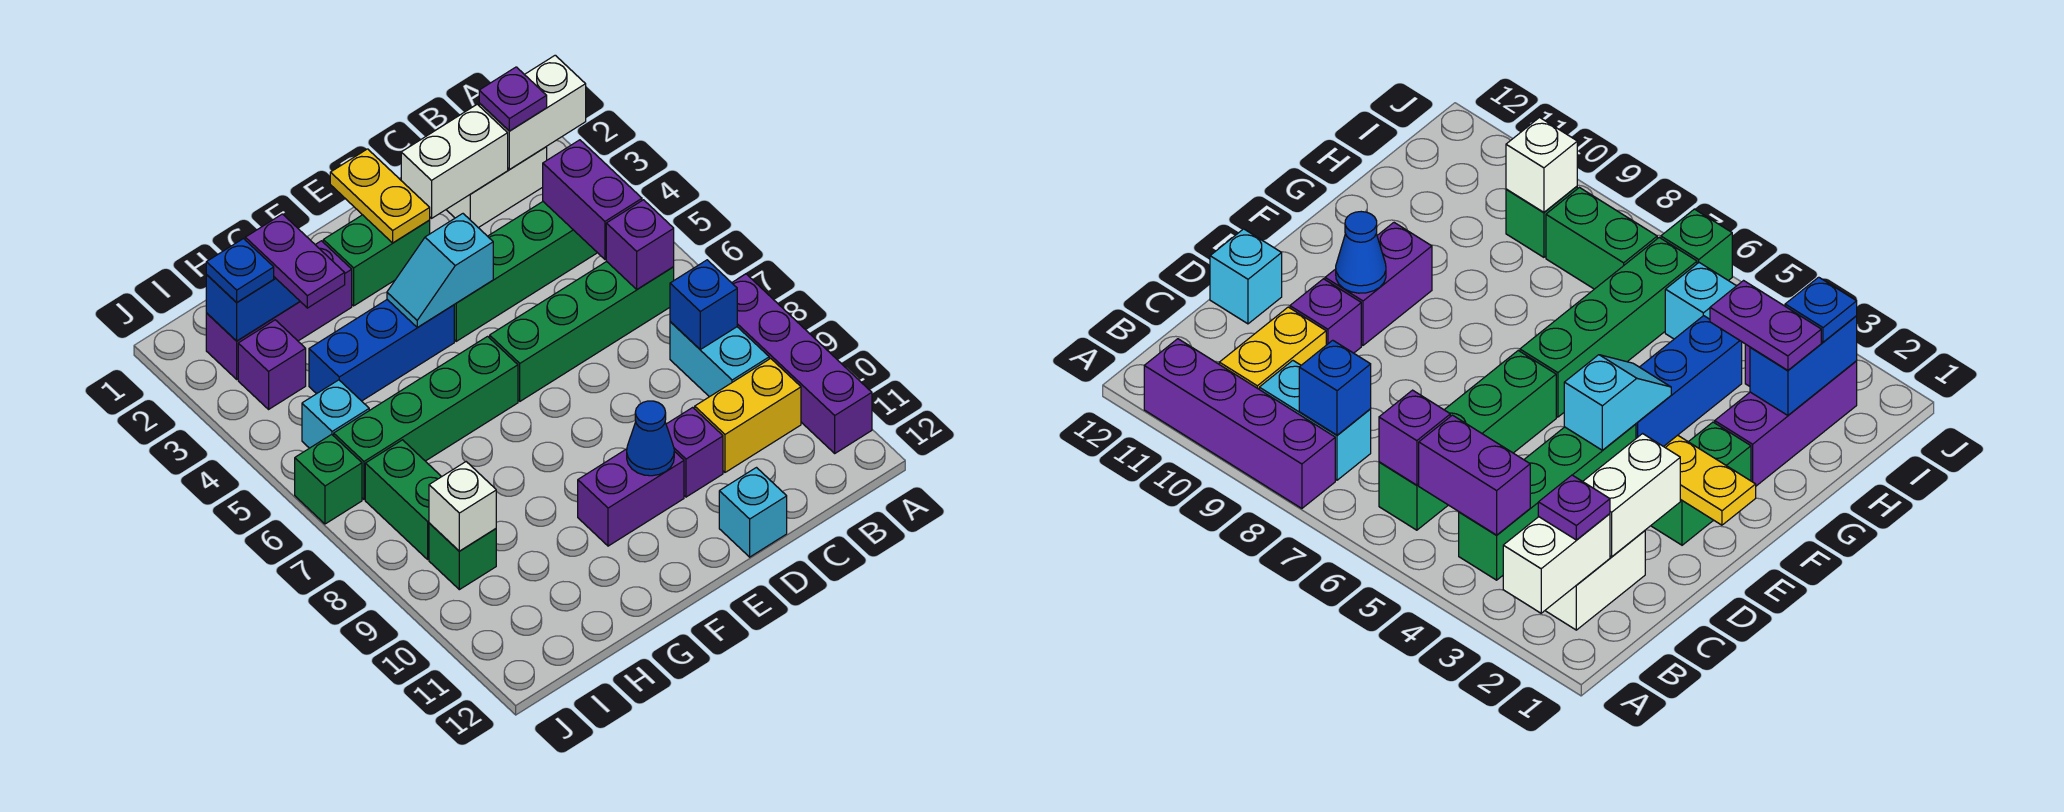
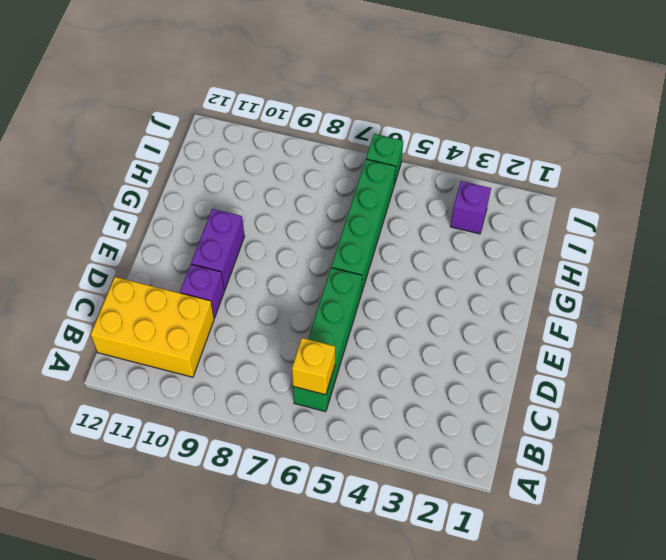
yellow 1x1 brick [292,338,335,395] -> purple 1x1 brick [606,200,674,289]
yellow 2x3 brick [91,277,214,377] -> yellow 1x2 brick [695,358,801,472]
none -> purple 1x4 brick [732,274,872,453]
none -> white 1x2 brick [446,147,547,228]
none -> green 1x4 brick [454,202,597,341]
none -> cyan 1x2 brick [670,322,769,397]

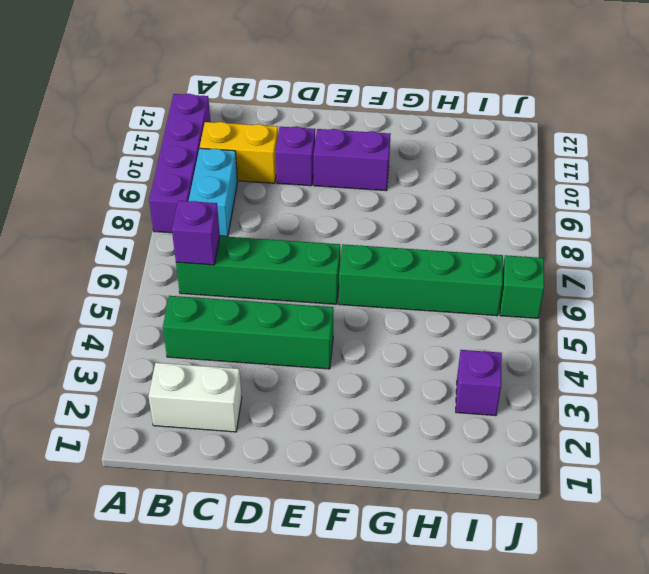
none -> cyan 1x1 brick [719,468,787,557]
none -> green 1x2 brick [323,215,430,306]
none -> blue 1x3 brick [309,300,454,401]
none -> purple 1x3 brick [206,241,352,379]

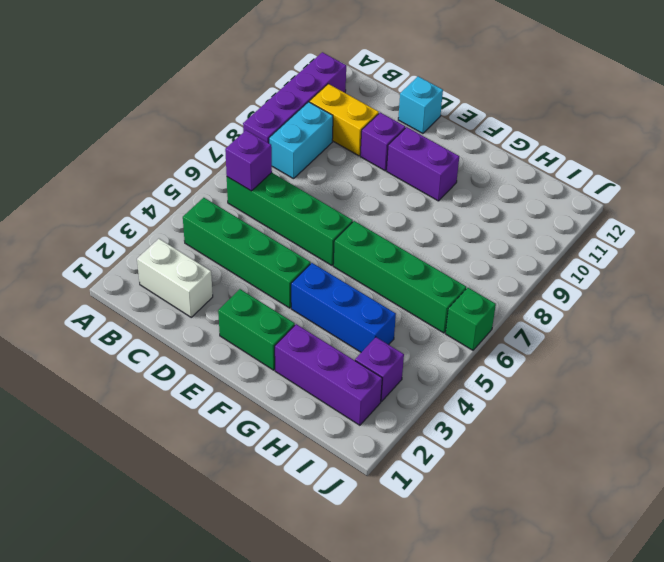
none -> cyan 1x1 brick [302,380,369,448]
none -> green 1x2 brick [365,440,442,559]
none -> green 1x1 brick [429,523,496,590]
none -> white 1x2 brick [479,55,586,169]

